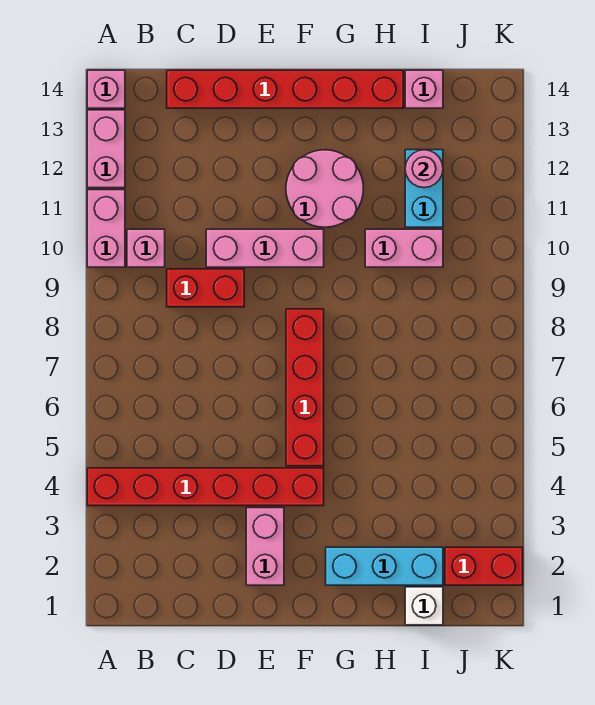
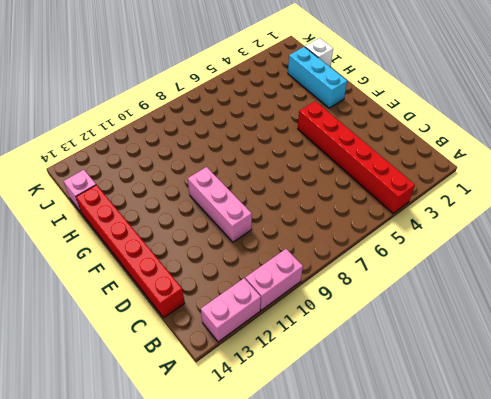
none -> pink 1x1 brick [87,70,125,108]
none -> pink 1x1 brick [127,229,165,267]
none -> red 1x2 brick [167,269,244,307]

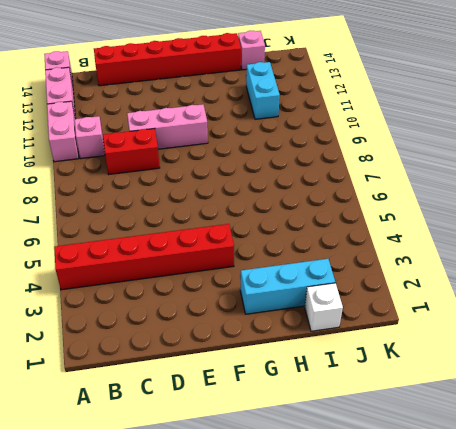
none -> pink 1x2 brick [246,508,284,585]
none -> red 1x4 brick [286,309,324,466]
none -> pink 2x2 round brick [286,150,364,227]

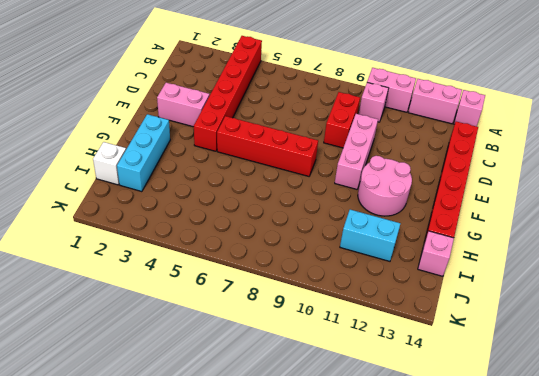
none -> pink 1x2 brick [365,229,443,267]
none -> red 1x2 brick [445,547,523,585]
none -> pink 1x1 round brick [405,150,443,188]

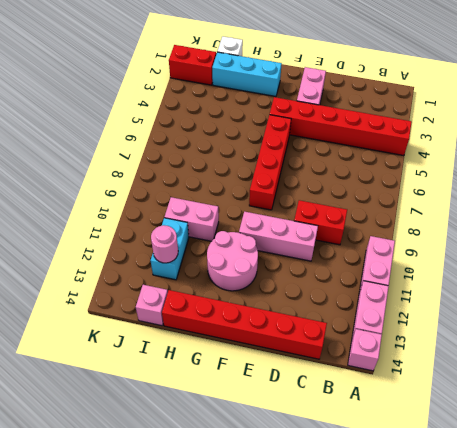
none -> pink 1x1 brick [127,229,165,267]

